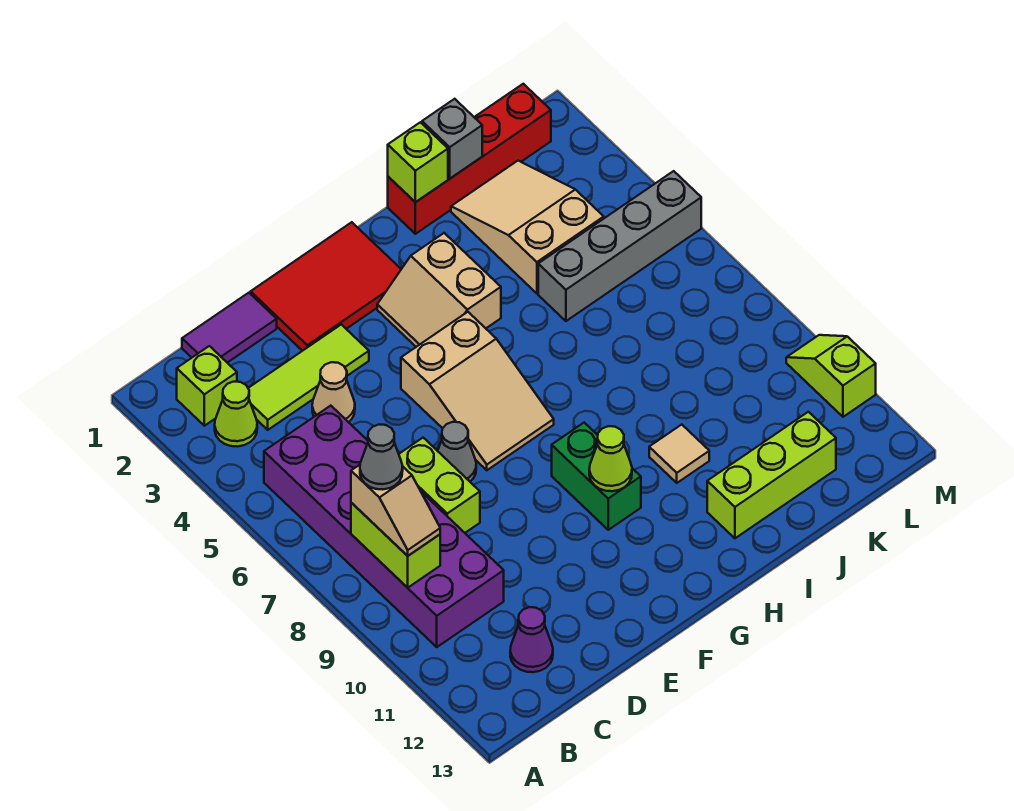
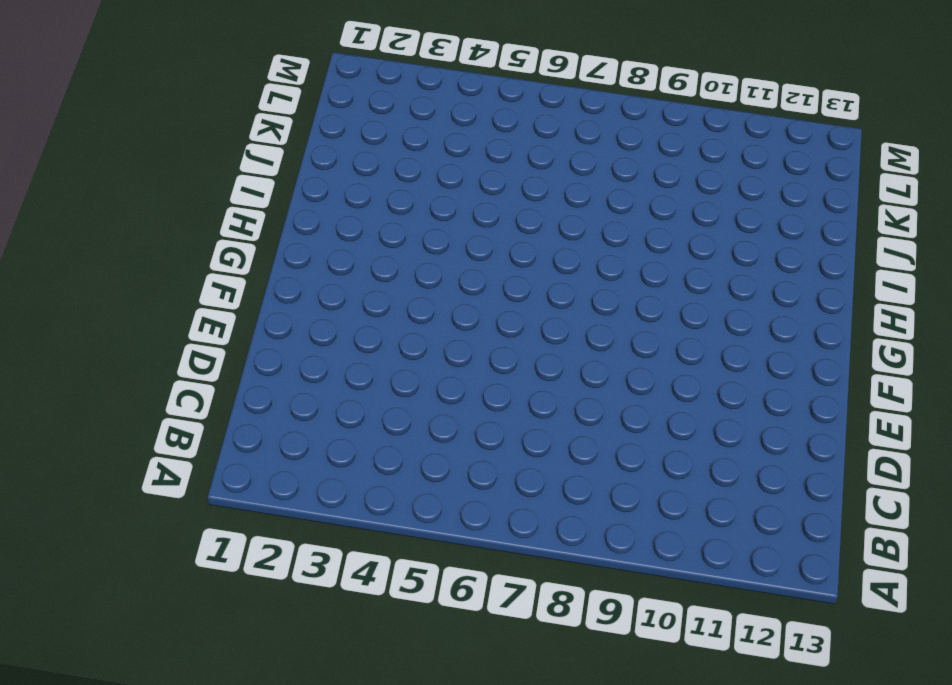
none -> lime 1x1 brick [177,346,237,426]
none -> lime 1x1 cone [215,382,257,447]
none -> purple 2x6 brick [264,406,504,647]

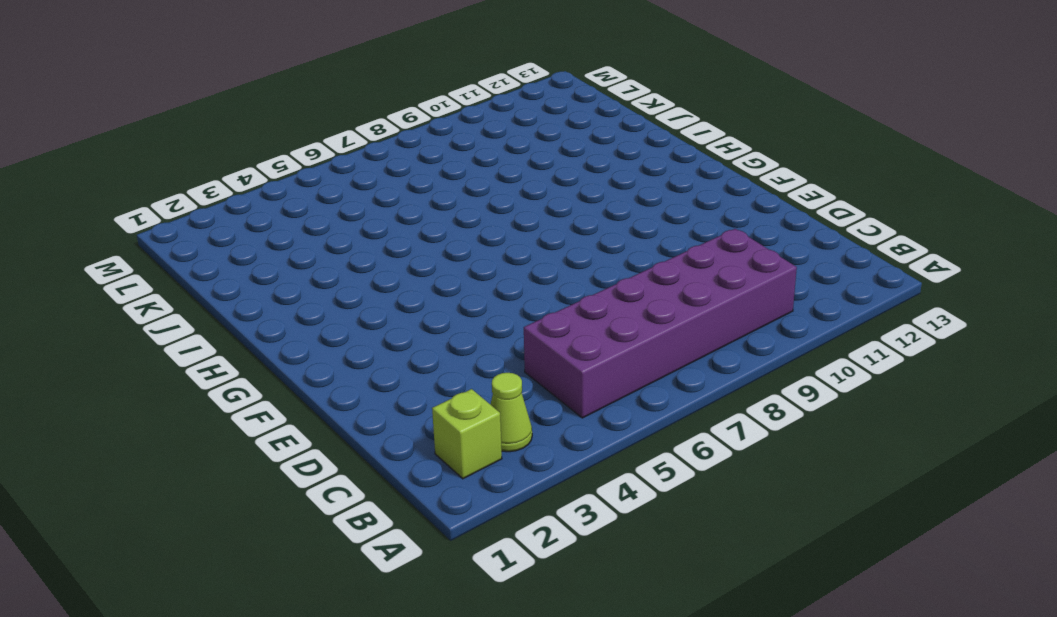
none -> purple 1x2 tile [182,293,277,363]
none -> lime 1x3 tile [248,324,369,430]
none -> purple 1x1 cone [510,607,553,672]

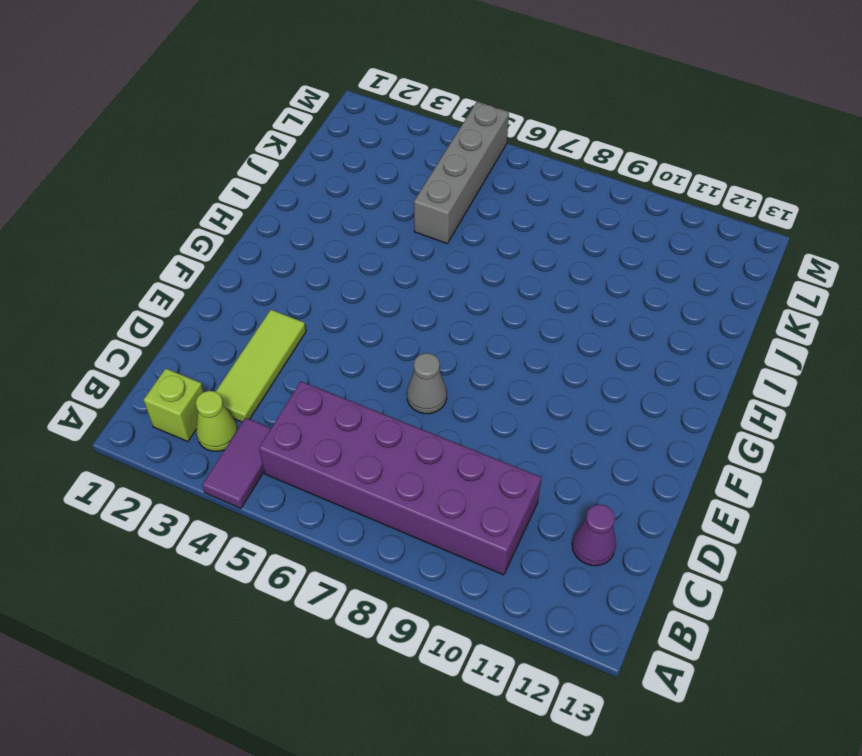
purple 1x2 tile [202,418,271,508] -> purple 1x2 tile moved to [182,293,277,363]
none -> tan 1x1 cone [312,362,355,422]
none -> lime 1x2 brick [399,438,480,533]
none -> red 2x3 tile [251,222,401,351]

